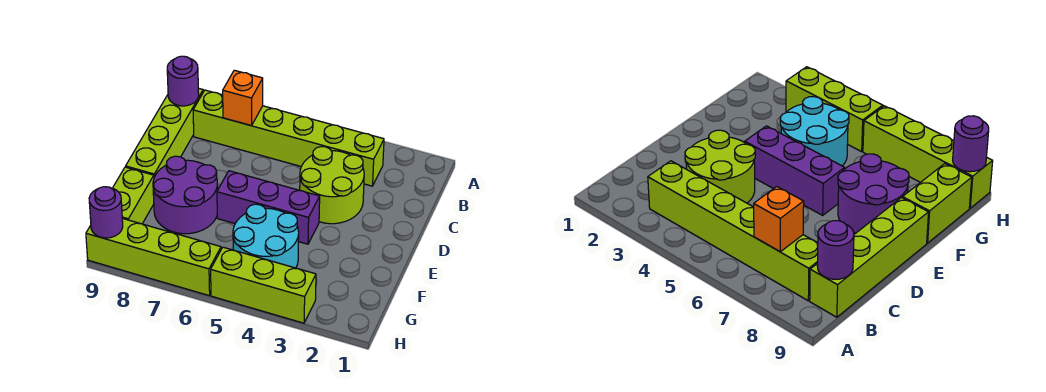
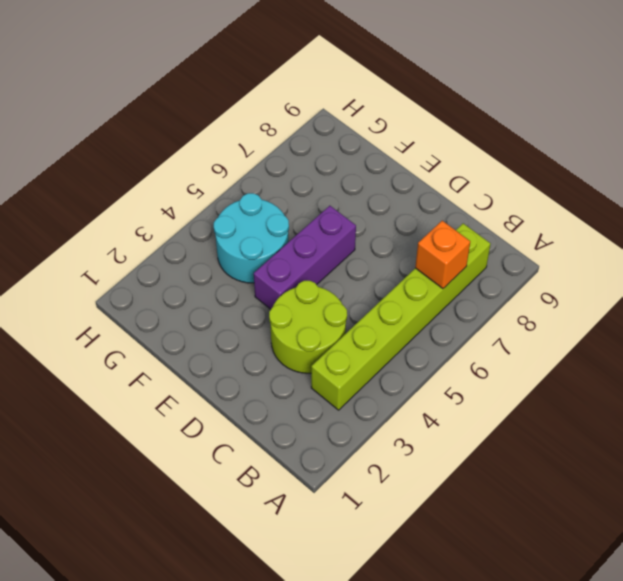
none -> lime 1x4 brick [126,88,203,177]
none -> purple 2x2 round brick [153,156,218,234]
none -> lime 1x2 brick [113,167,154,224]

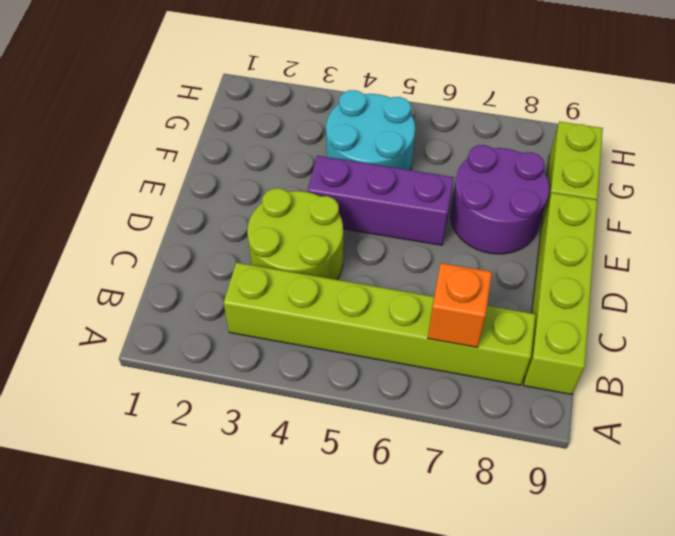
none -> lime 1x3 brick [211,247,316,323]
none -> lime 1x4 brick [86,218,221,296]
none -> purple 1x1 round brick [167,56,199,106]

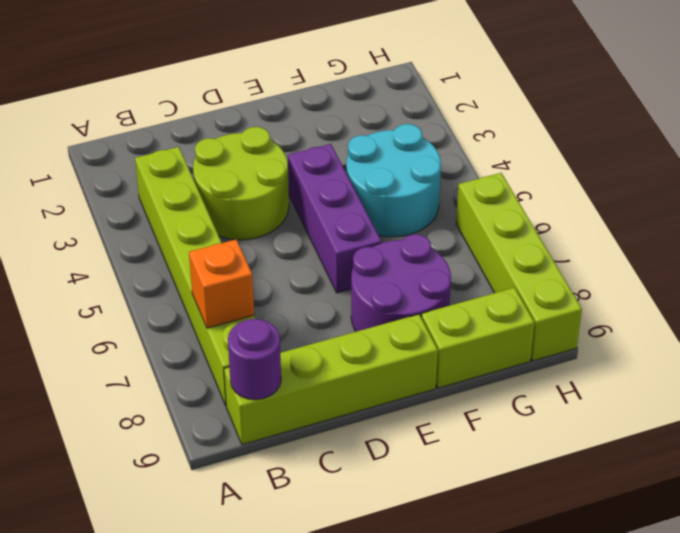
none -> lime 1x3 brick [211,247,316,323]
none -> purple 1x1 round brick [89,187,123,238]

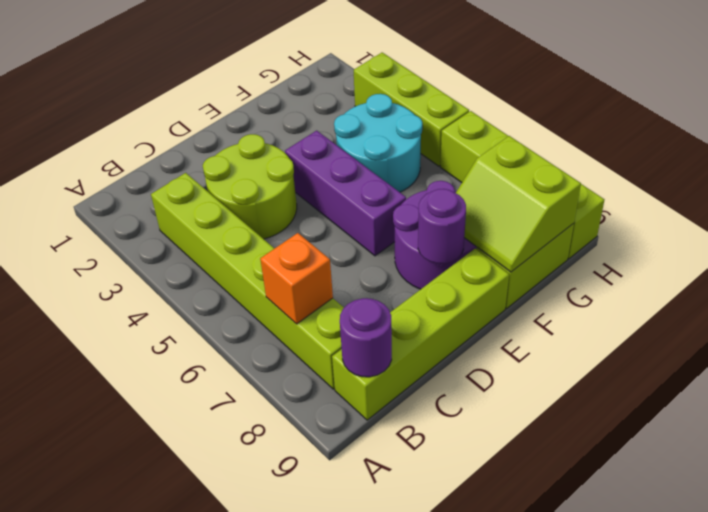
purple 1x1 round brick [418,189,466,264] -> purple 1x1 round brick moved to [89,187,123,238]
lime 2x2 slope [456,136,581,272] -> none

